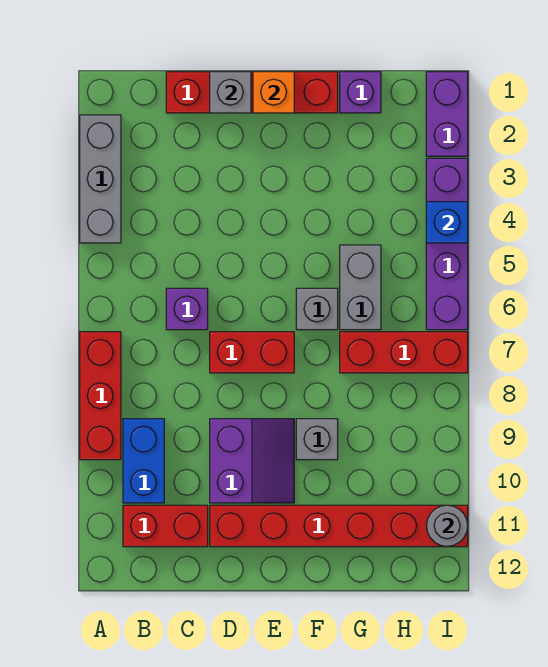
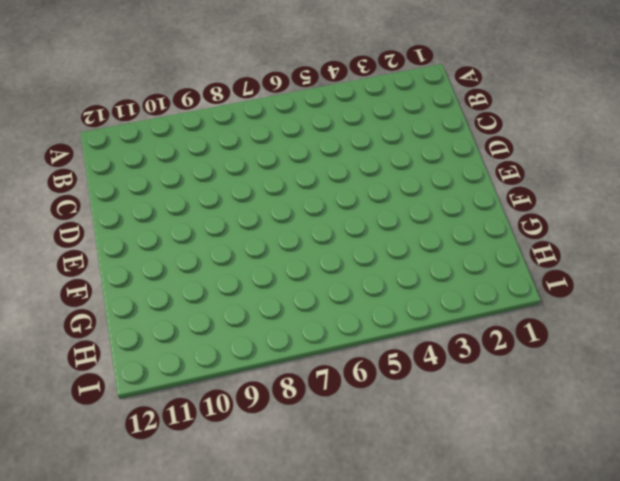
none -> grey 1x3 brick [80,115,121,243]
none -> red 1x3 brick [80,332,121,460]
none -> blue 1x2 brick [123,419,164,503]

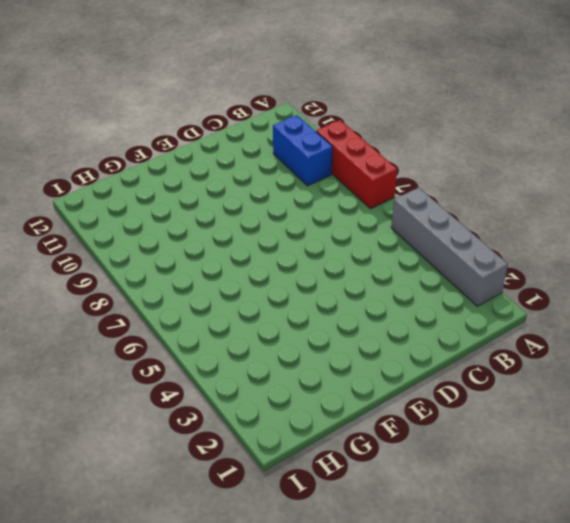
grey 1x4 brick [391,187,508,306] -> grey 1x3 brick [80,115,121,243]
none -> red 1x2 brick [123,505,208,547]
none -> red 1x4 brick [166,72,338,113]
none -> purple 1x1 brick [166,288,208,330]

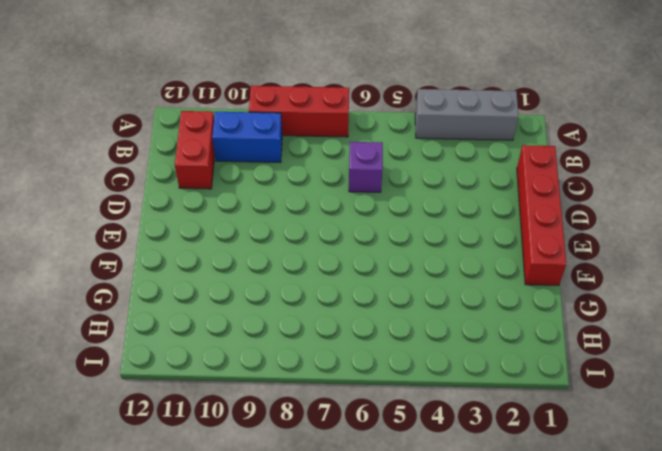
none -> red 1x2 brick [210,332,294,373]
none -> purple 2x2 slope [210,419,294,503]
none -> red 1x6 brick [210,505,468,547]

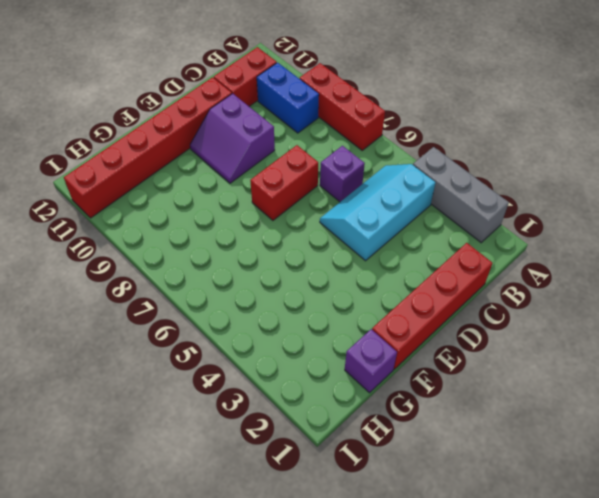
cyan 2x3 slope [320,164,435,261] -> none
none -> grey 1x1 brick [296,288,338,330]
none -> grey 1x1 brick [296,419,338,460]
none -> grey 1x2 brick [340,245,381,330]

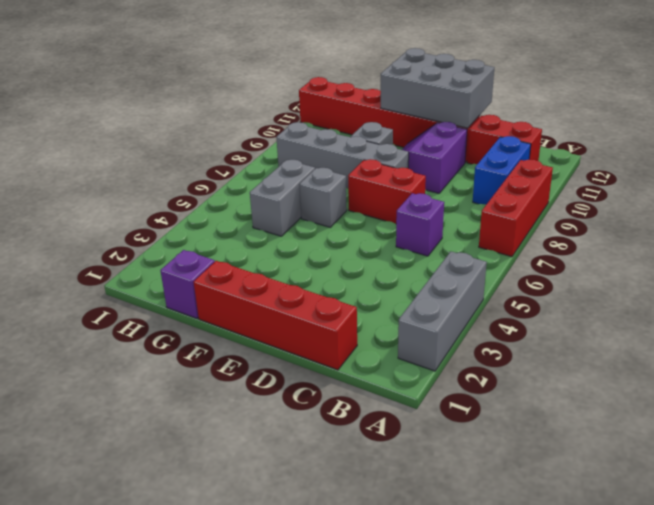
grey 2x3 brick [381,48,495,128] -> none
grey 1x4 brick [276,122,409,188] -> none
none -> red 1x3 brick [340,332,468,373]
none -> purple 1x2 brick [426,72,468,156]
none -> purple 1x4 brick [426,158,468,330]

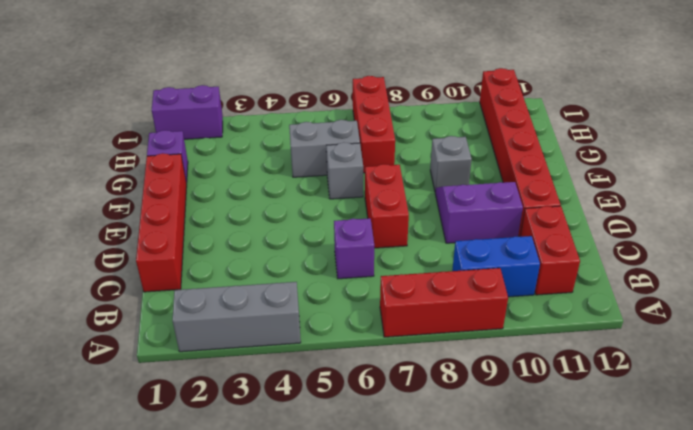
none -> purple 1x4 brick [426,158,468,330]
none -> grey 1x1 brick [210,72,251,113]
none -> orange 1x1 brick [253,72,294,113]

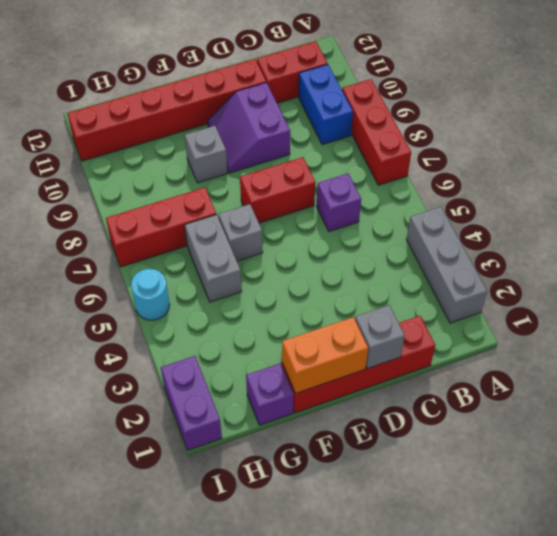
orange 1x2 brick [282,317,368,394] -> orange 1x1 brick [253,72,294,113]
cyan 1x1 round brick [131,269,170,320] -> purple 1x4 brick [426,158,468,330]
none -> blue 1x1 brick [426,202,468,243]
none -> grey 1x1 round brick [427,505,468,547]

